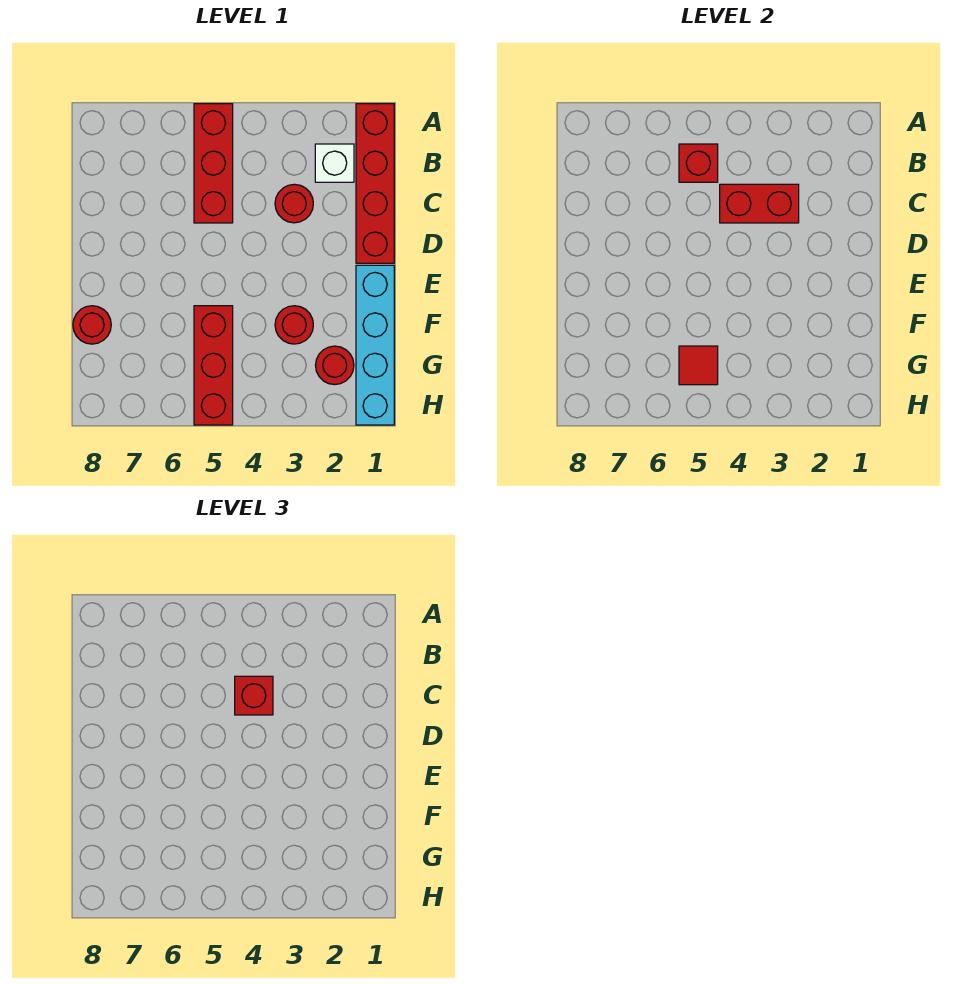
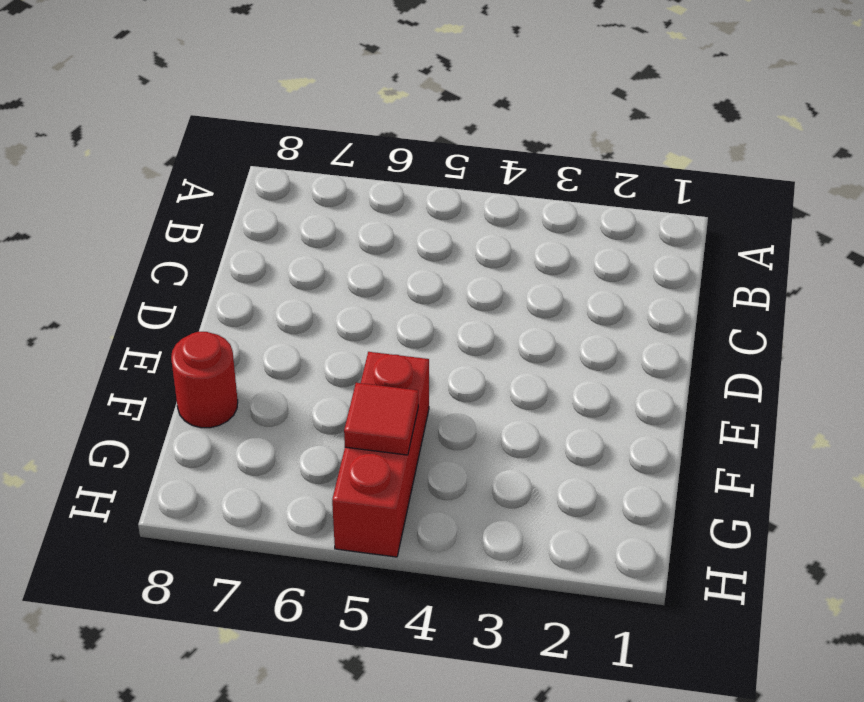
none -> red 1x4 brick [356,104,394,263]
none -> red 1x3 brick [194,104,233,223]
none -> white 1x1 brick [315,144,354,182]

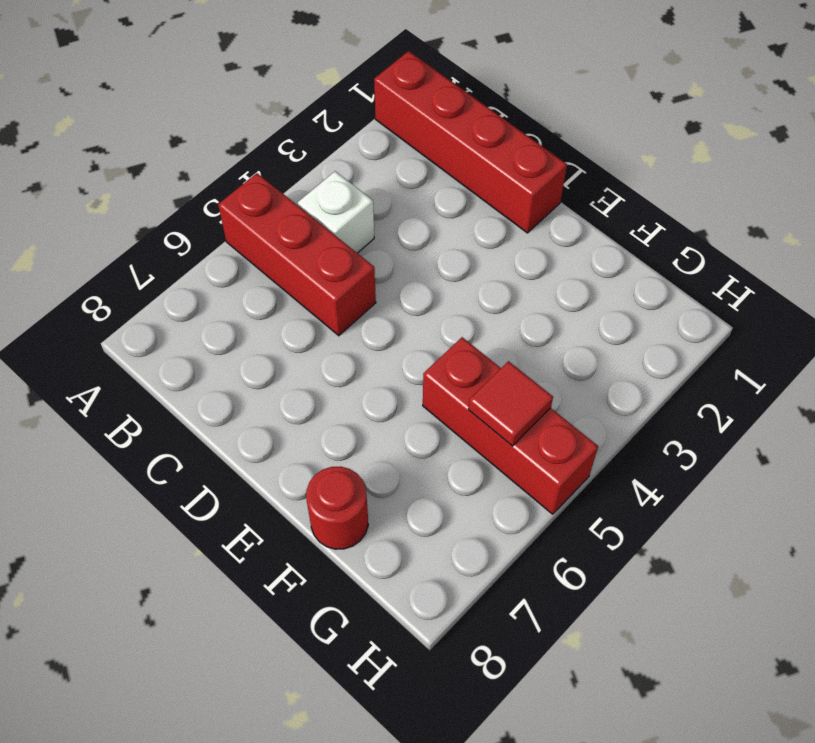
white 1x1 brick [298,171,374,253] -> white 1x1 brick moved to [315,144,354,182]
none -> red 1x1 round brick [275,184,313,223]
none -> cyan 1x4 brick [356,265,394,425]
none -> red 1x1 round brick [275,306,313,344]

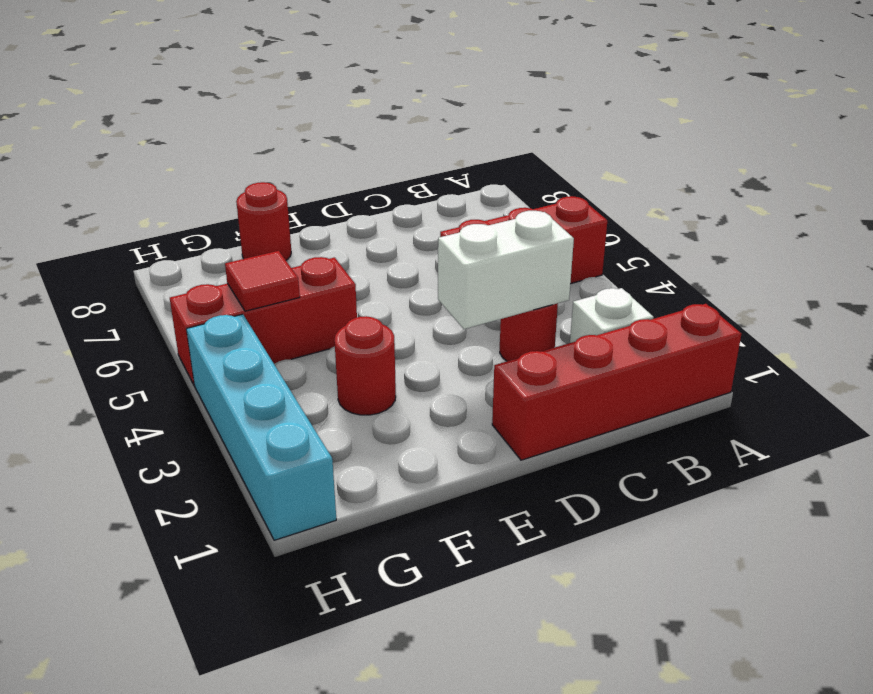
white 1x2 brick [438,211,574,329] -> red 1x2 brick [720,184,799,223]
cyan 1x4 brick [186,314,336,540] -> cyan 1x4 brick turned to [356,265,394,425]
none -> red 1x1 round brick [315,346,354,385]
none -> red 1x1 brick [679,144,718,182]
none -> red 1x1 brick [235,676,273,715]

